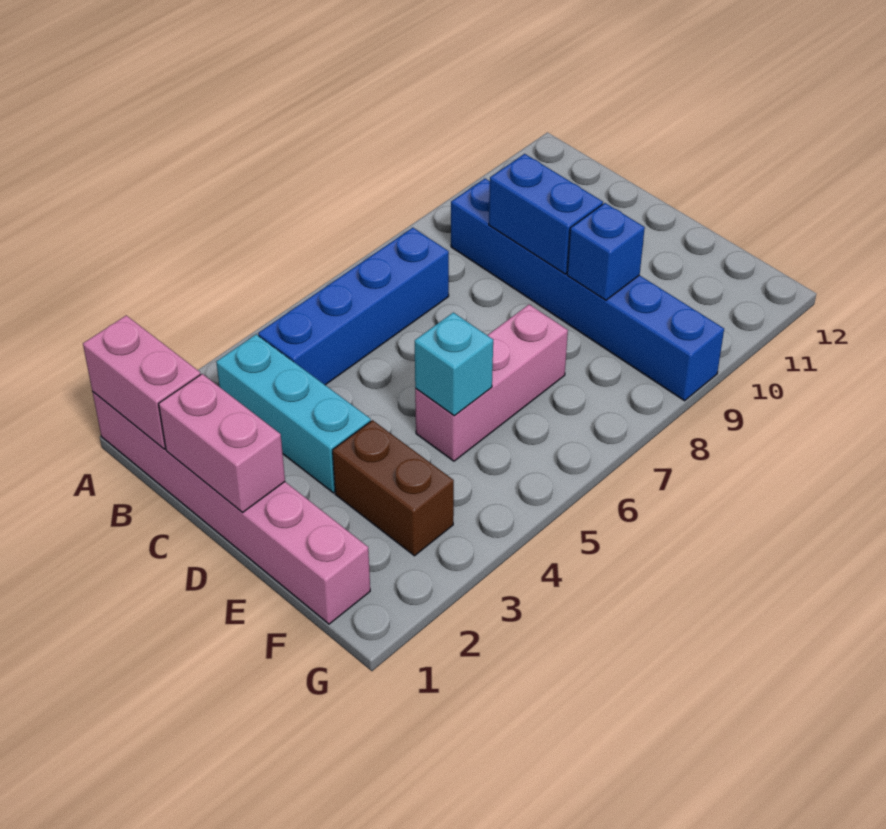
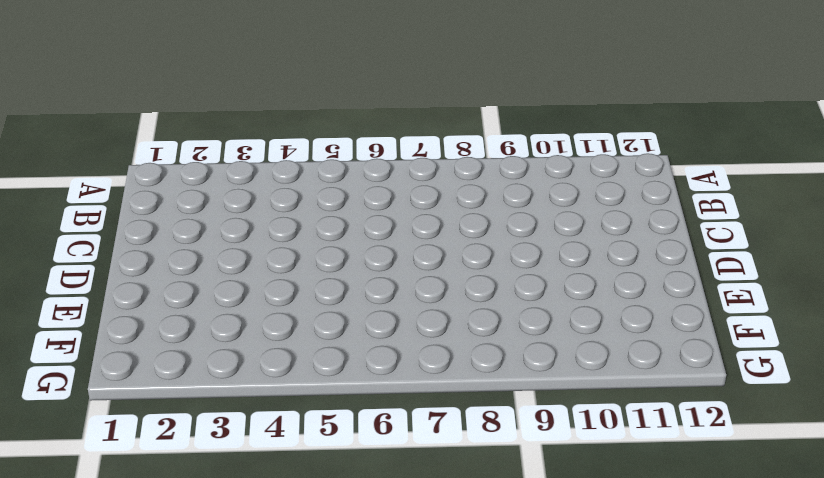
none -> pink 1x6 brick [93,392,370,624]
none -> cyan 1x3 brick [216,334,371,493]

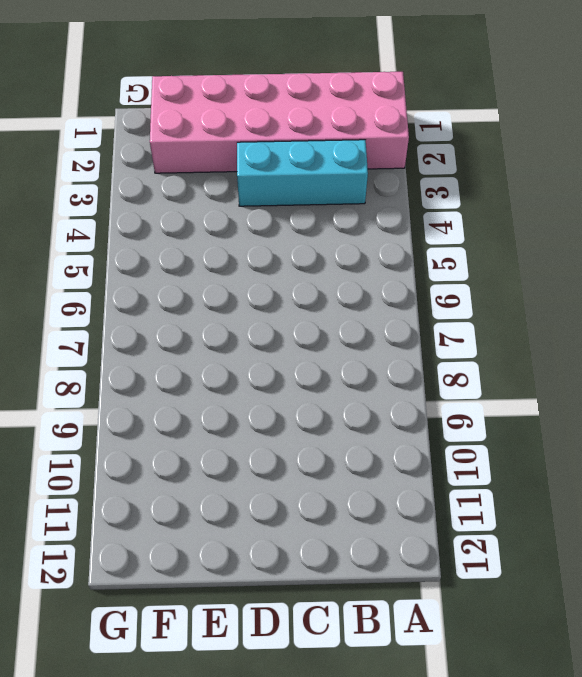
pink 2x6 brick [150,72,409,173] -> pink 1x6 brick [93,392,370,624]
none -> blue 1x4 brick [258,228,449,385]
none -> blue 1x6 brick [451,179,724,401]

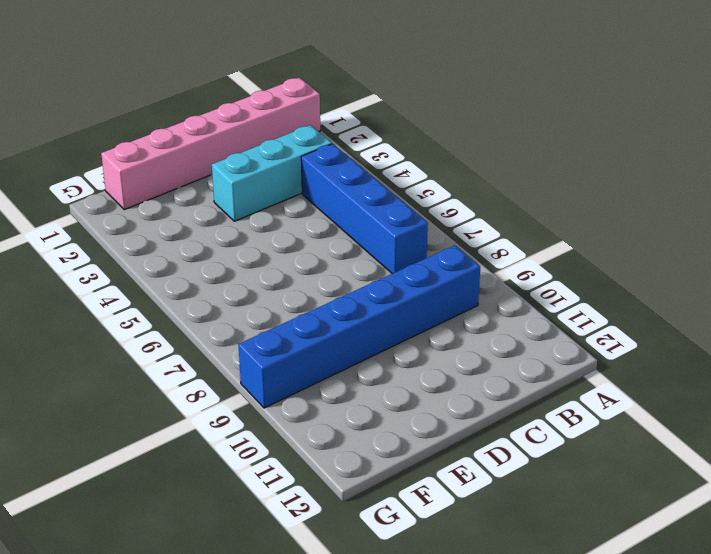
none -> brown 1x2 brick [333,420,454,556]
none -> pink 1x3 brick [415,305,568,461]

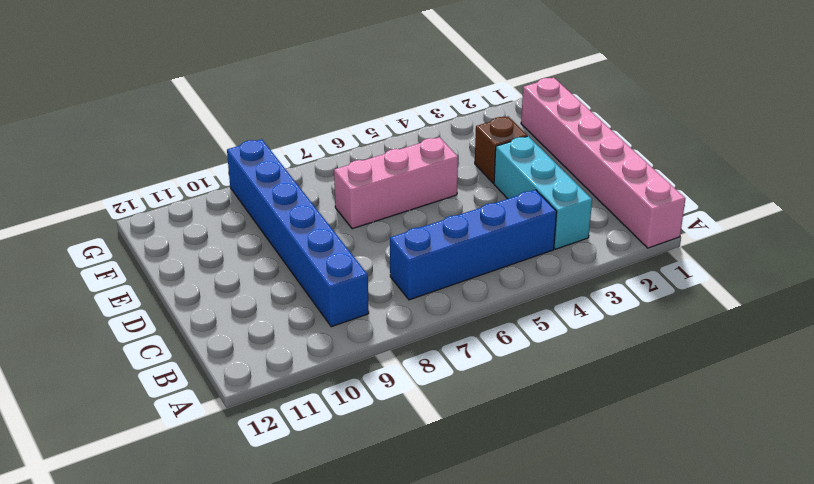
brown 1x1 brick [475,116,527,183] -> brown 1x2 brick [333,420,454,556]
none -> pink 1x2 brick [83,316,201,449]
none -> pink 1x2 brick [159,374,285,513]

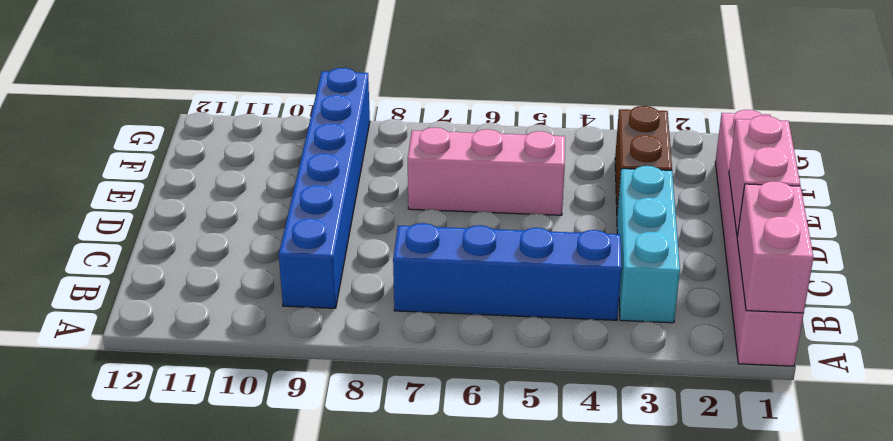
none -> blue 1x2 brick [489,154,603,274]
none -> cyan 1x1 brick [415,312,493,416]

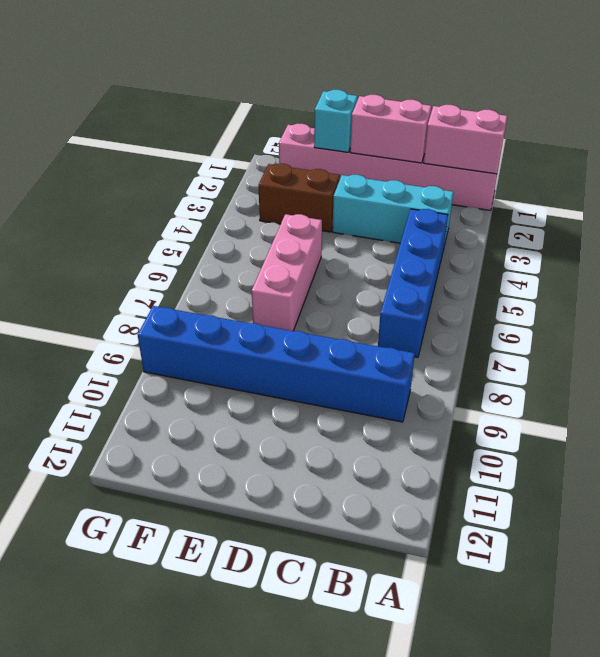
cyan 1x1 brick [314,90,358,152] -> cyan 1x1 brick moved to [415,312,493,416]
none -> blue 1x2 brick [489,154,603,274]
none -> blue 1x1 brick [567,203,645,300]

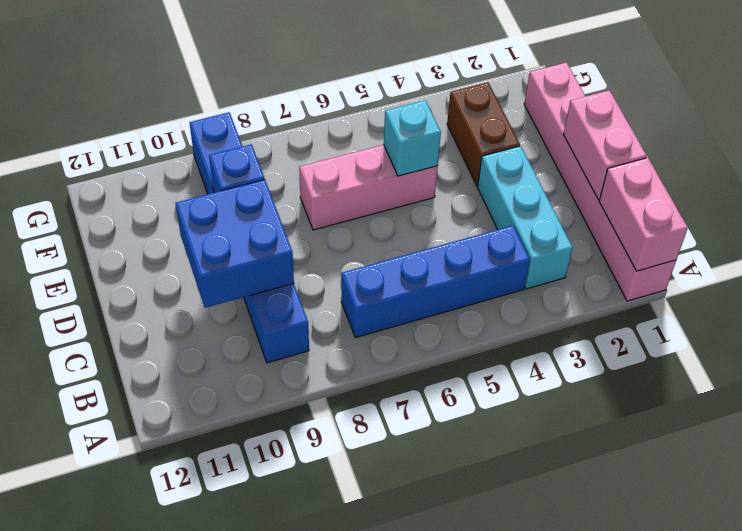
blue 2x2 brick [176,180,294,308] -> blue 1x2 brick [489,154,603,274]

